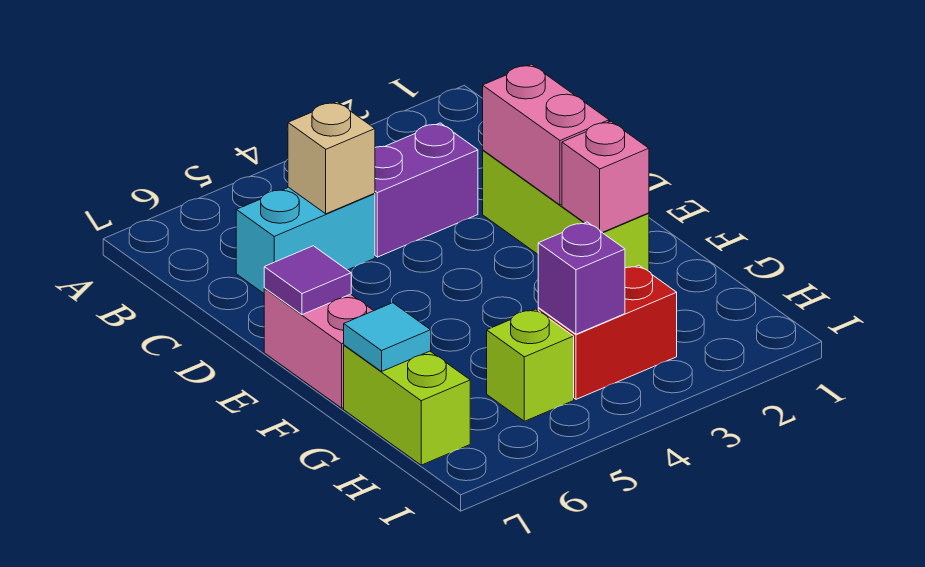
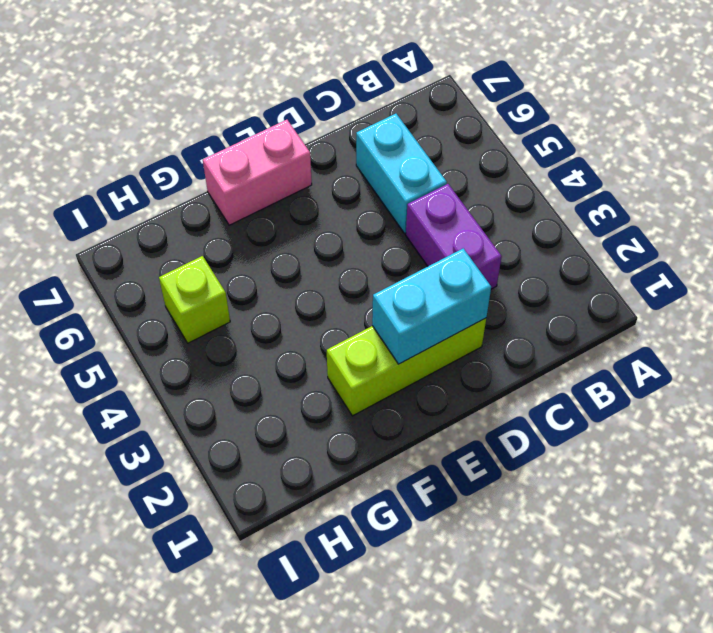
cyan 1x2 brick [372,248,491,364] -> pink 1x2 brick [483,64,609,205]
none -> lime 1x2 brick [344,345,470,465]
none -> red 1x2 brick [538,265,677,399]
none -> tan 1x1 brick [288,102,375,214]

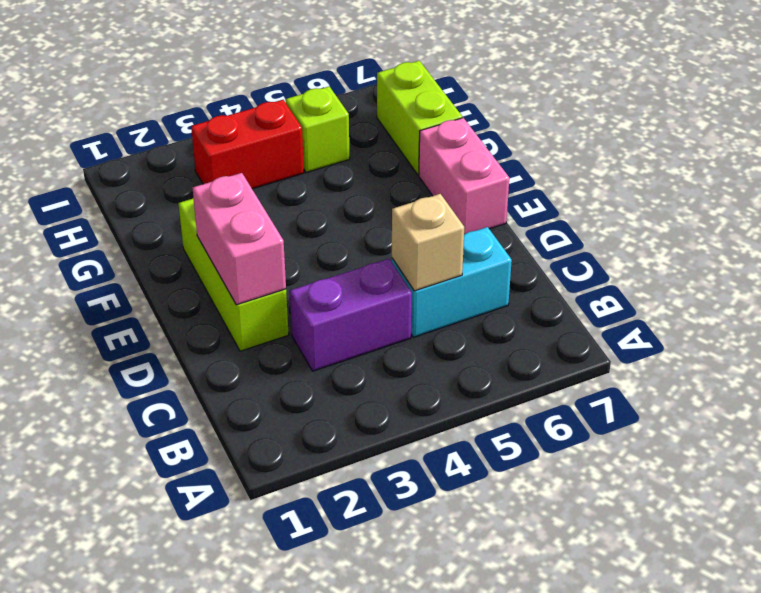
none -> purple 1x1 tile [264,246,351,315]
none -> pink 1x1 brick [562,121,649,233]
none -> cyan 1x1 tile [344,303,431,371]

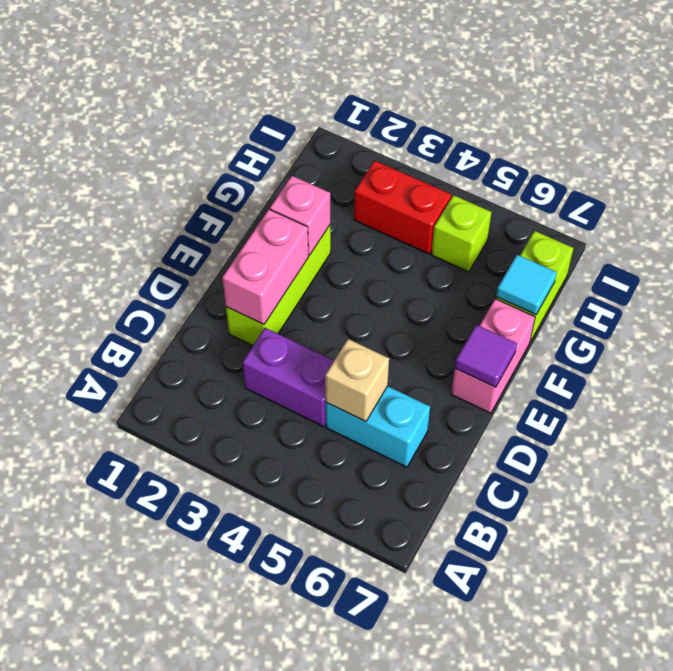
none -> purple 1x1 brick [538,222,625,334]

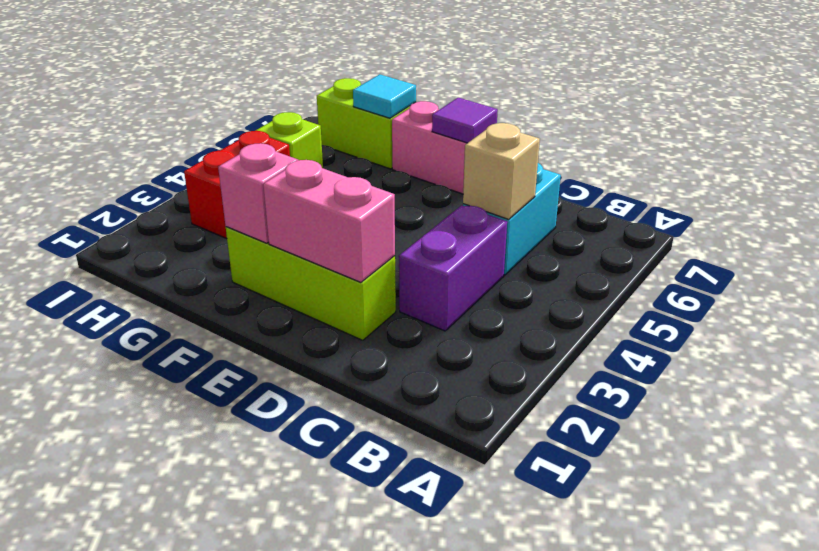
none -> purple 1x1 brick [538,222,625,334]

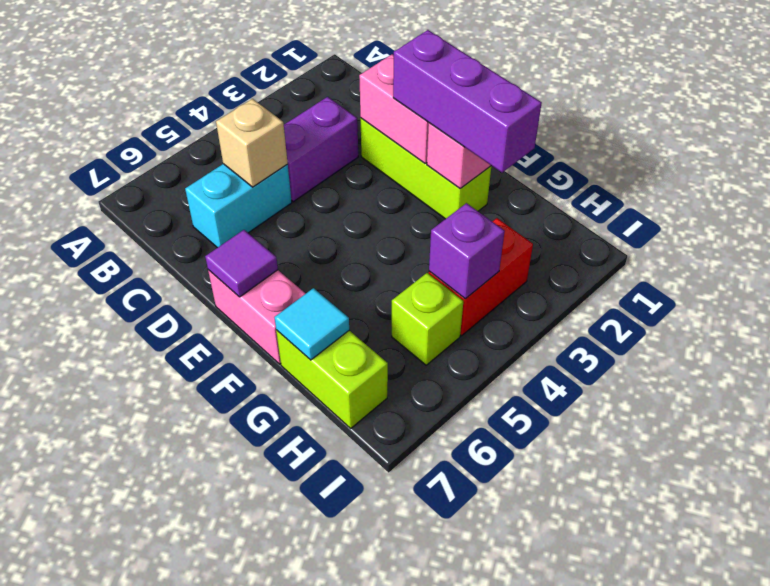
purple 1x3 brick [393,30,542,173] -> none

